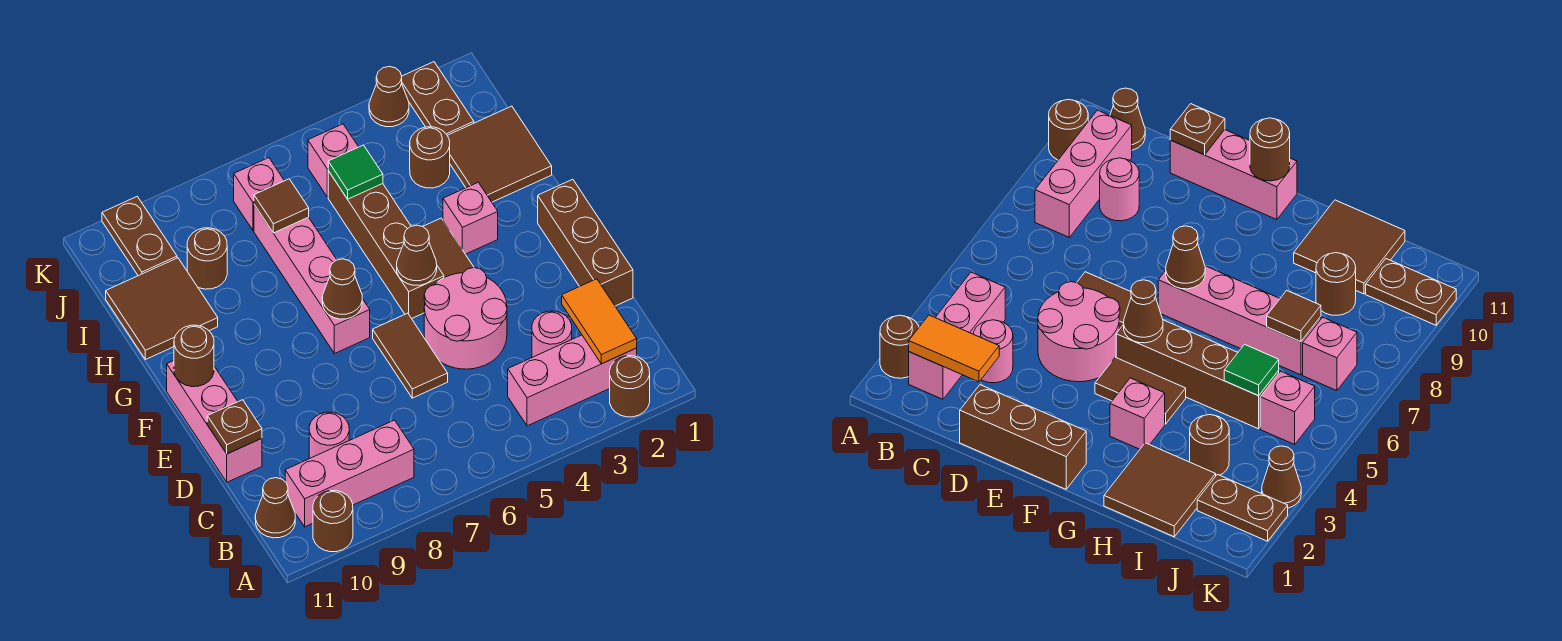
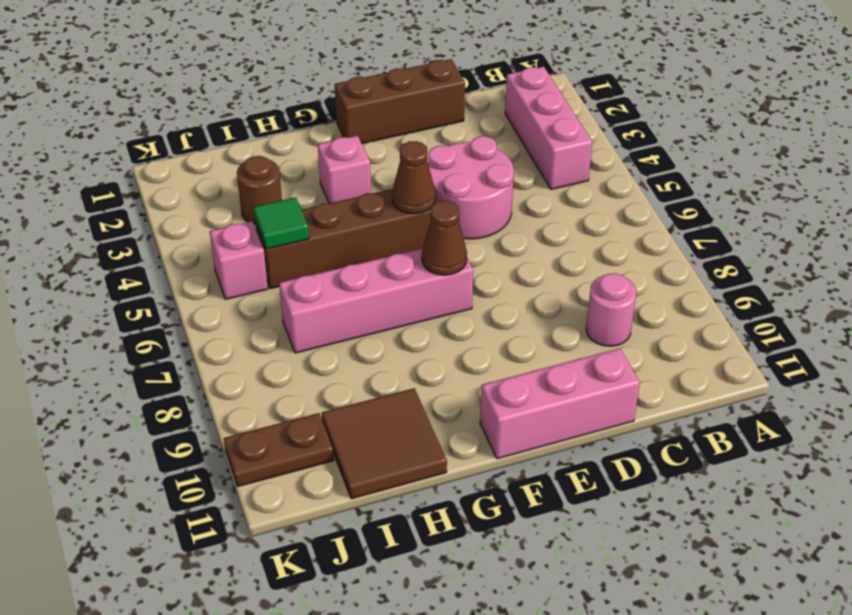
none -> brown 1x1 round brick [610,356,650,417]
none -> brown 1x1 round brick [313,490,353,552]
none -> pink 1x3 brick [285,420,414,527]
none -> brown 1x1 cone [255,478,295,538]

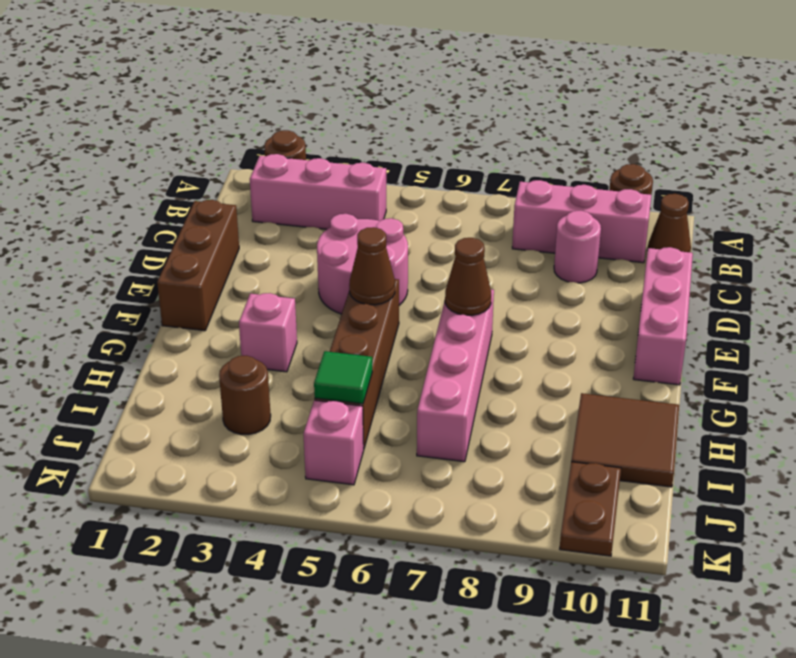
none -> pink 1x1 round brick [532,311,572,357]
none -> brown 1x2 tile [373,313,448,398]
none -> brown 1x2 tile [423,218,474,278]
none -> brown 2x2 tile [448,106,552,202]

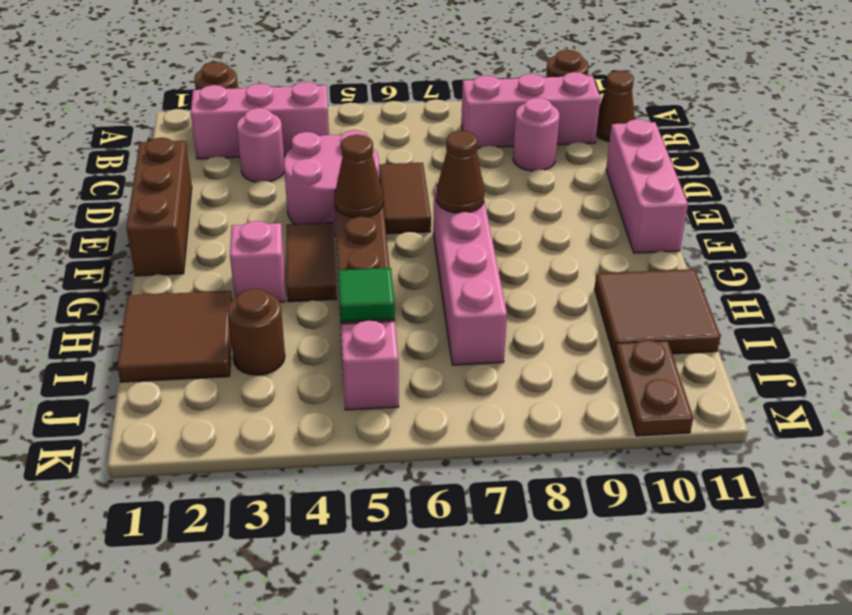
none -> brown 1x1 round brick [187,228,227,289]
none -> brown 1x2 plate [402,62,474,135]
none -> pink 1x1 brick [234,158,284,231]
none -> brown 1x1 cone [369,66,409,127]

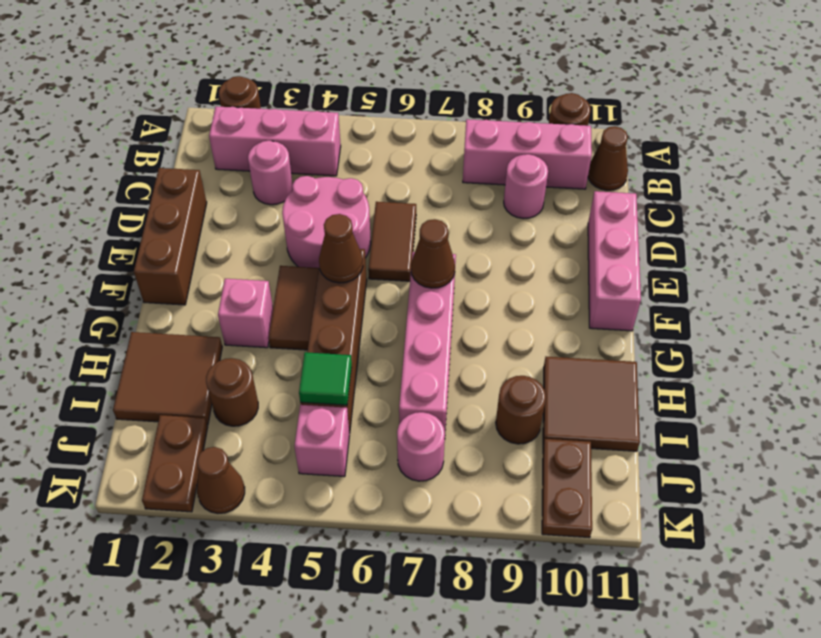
pink 1x1 round brick [397,412,445,481] -> pink 1x1 brick [234,158,284,231]
none -> orange 1x2 tile [562,279,637,364]
none -> brown 1x1 plate [207,400,262,454]
none -> brown 1x1 round brick [174,325,214,387]
none -> brown 1x1 tile [254,179,309,233]

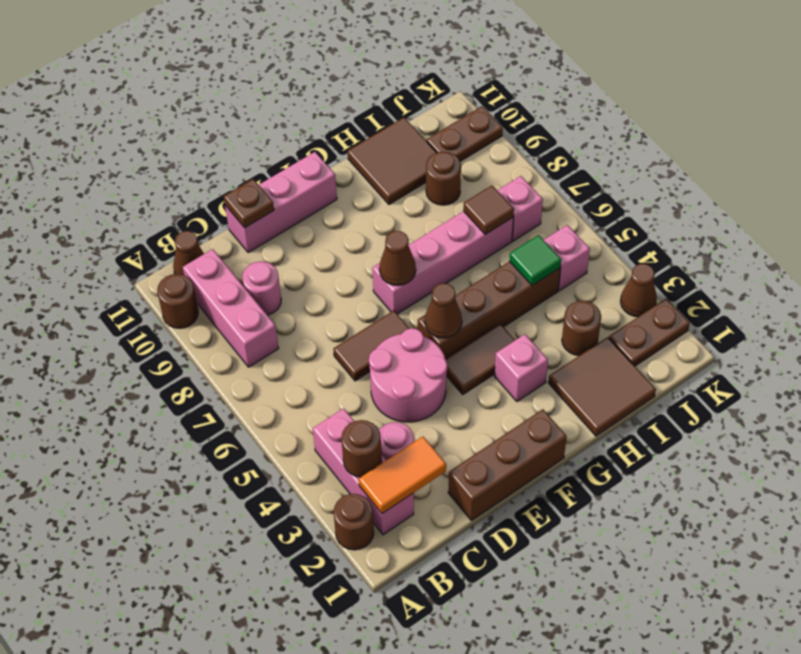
brown 1x1 round brick [341,420,382,477] -> brown 1x1 round brick moved to [174,325,214,387]

